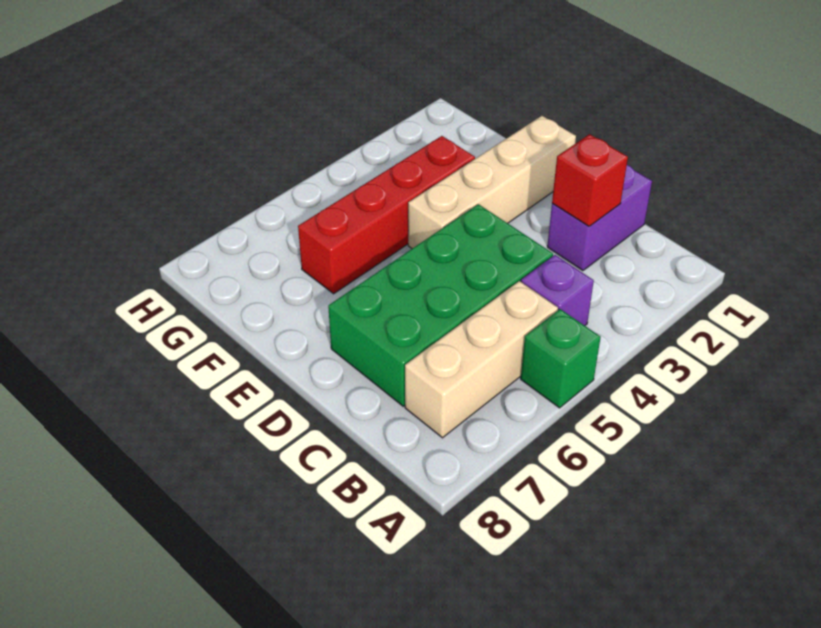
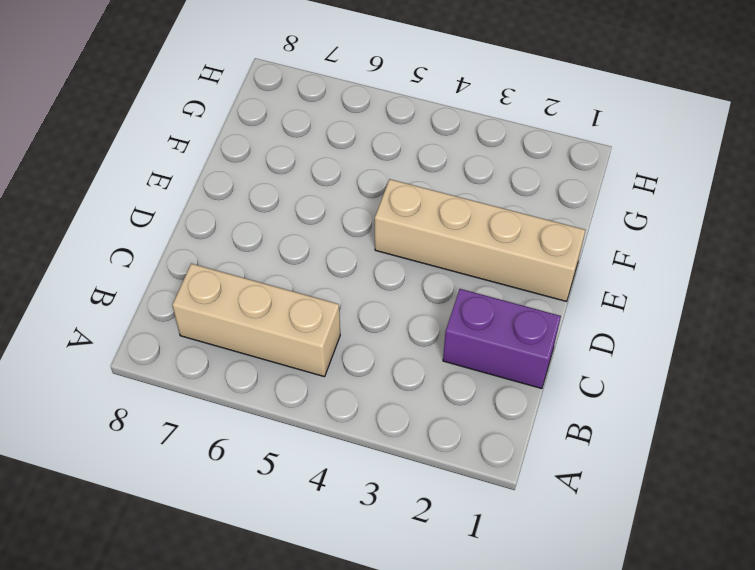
none -> green 1x1 brick [521,309,601,408]
none -> purple 1x1 brick [521,255,594,326]

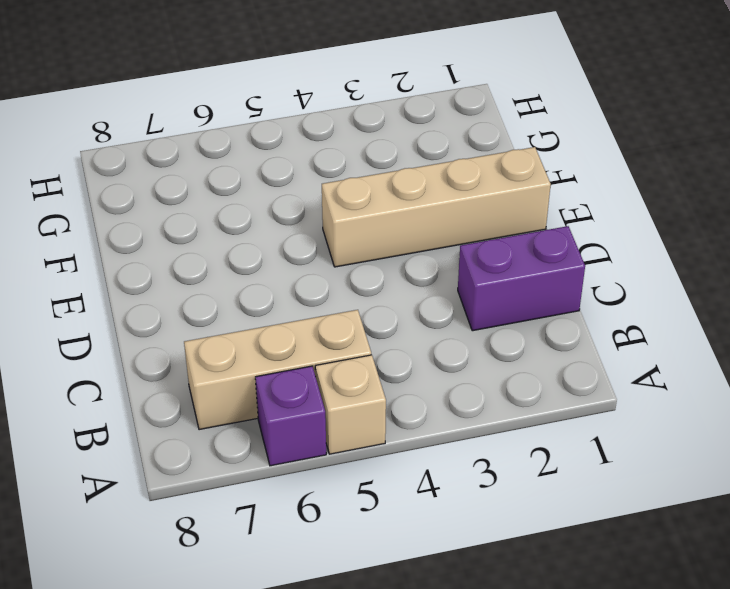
tan 1x1 brick [315,355,386,454] -> green 1x1 brick [521,309,601,408]
purple 1x1 brick [255,366,326,466] -> purple 1x1 brick moved to [521,255,594,326]
none -> green 2x4 brick [328,204,553,406]
none -> red 1x4 brick [298,136,475,294]

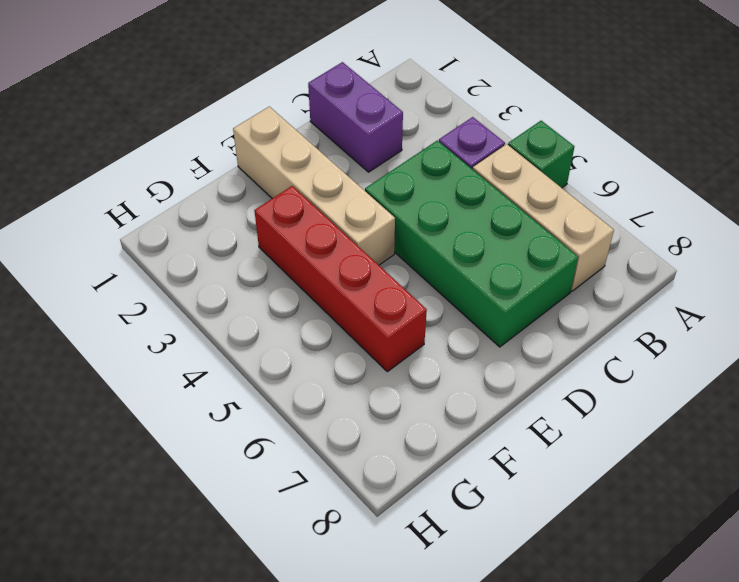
none -> red 1x1 brick [552,134,628,226]

